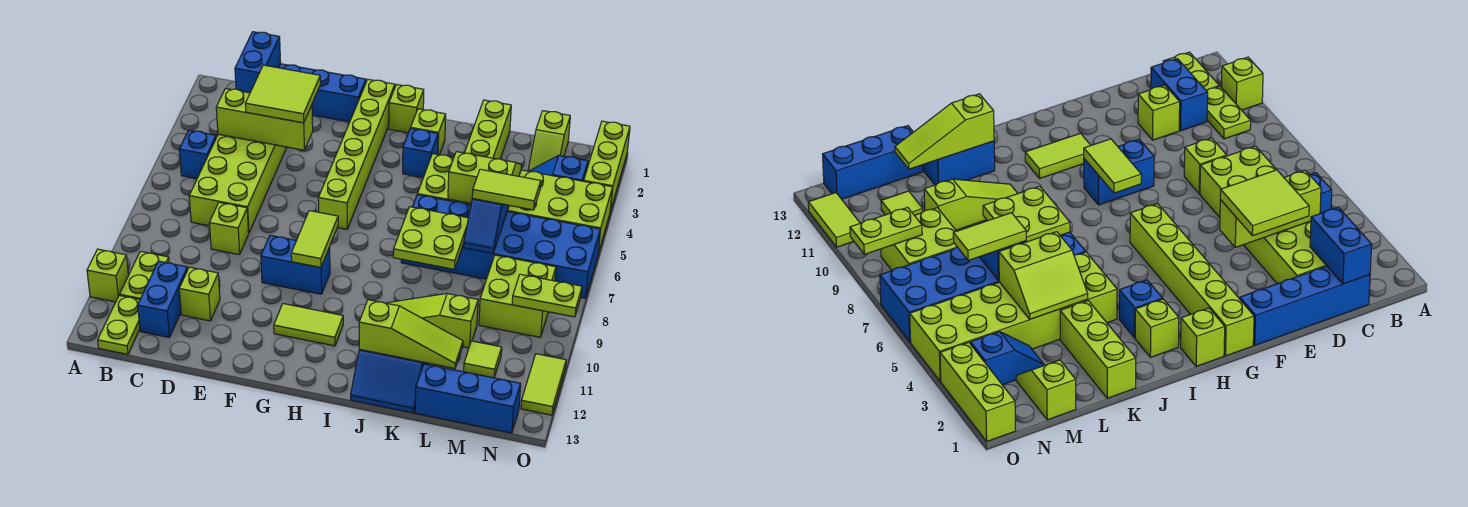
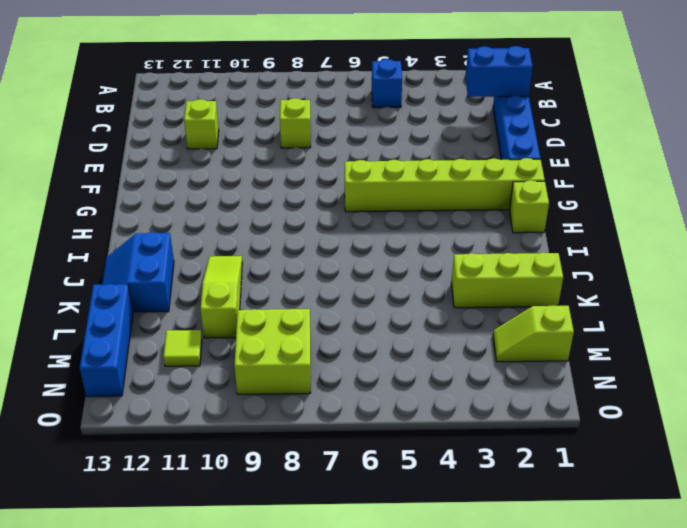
none -> lime 1x1 brick [87,249,128,302]
none -> lime 1x2 plate [120,251,169,299]
none -> lime 1x2 plate [98,295,140,354]
none -> lime 2x6 brick [189,134,287,233]

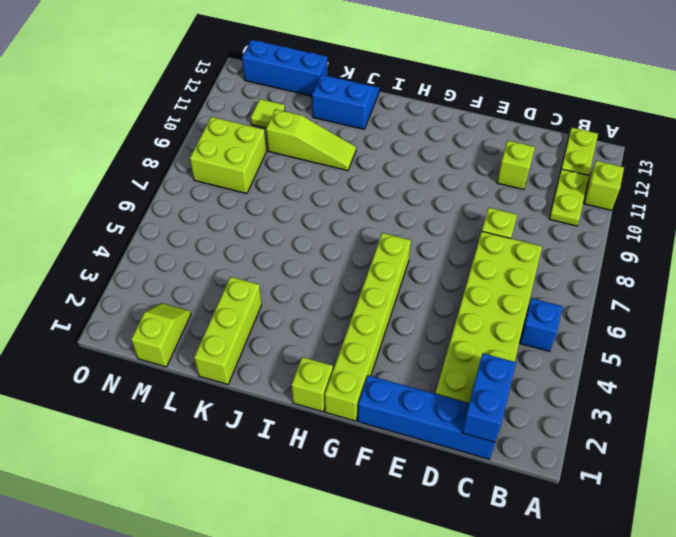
none -> blue 1x2 brick [138,261,188,338]
none -> blue 1x2 brick [261,235,330,294]
none -> lime 1x2 tile [274,304,343,346]
none -> lime 1x1 brick [411,109,446,155]

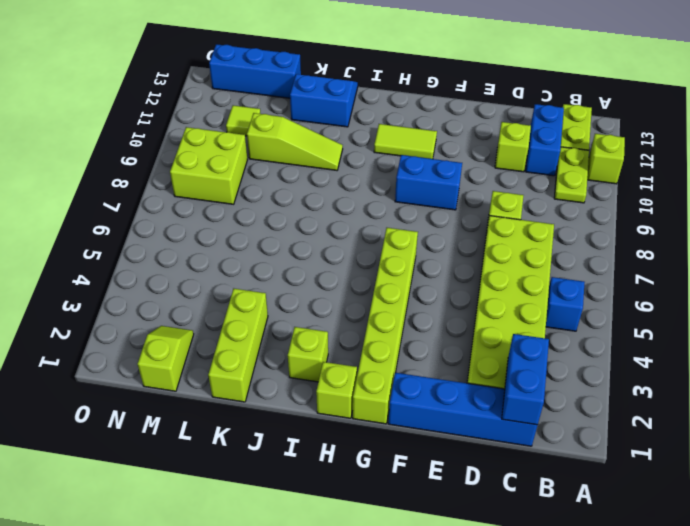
none -> blue 1x1 brick [403,128,438,178]
none -> lime 2x6 brick [417,154,613,253]
none -> blue 2x6 brick [401,195,600,298]
none -> blue 1x2 slope [530,155,588,181]

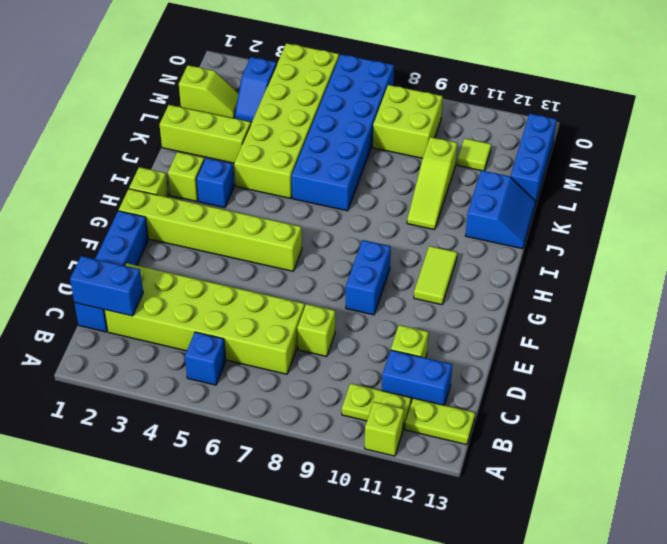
none -> lime 1x3 brick [584,121,630,211]
none -> lime 1x2 tile [521,354,566,415]
none -> lime 1x3 brick [216,89,313,150]
none -> lime 1x2 tile [291,211,338,267]

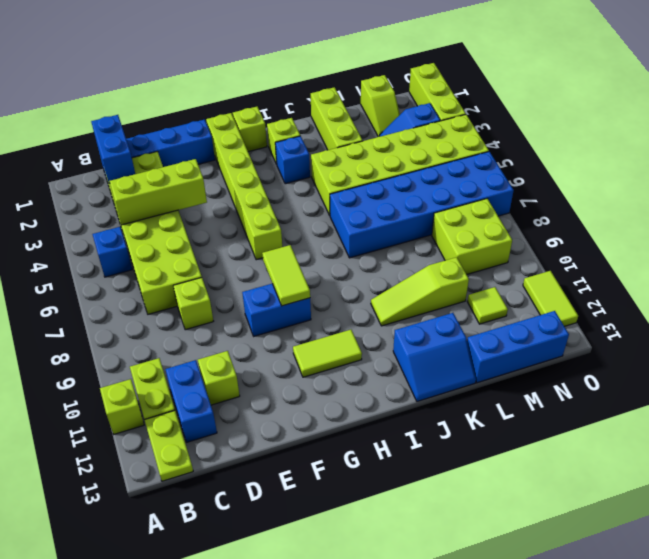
none -> lime 2x2 plate [393,207,468,269]
none -> lime 1x3 slope [359,300,463,368]
none -> lime 2x2 slope [448,152,521,210]
none -> blue 1x2 slope [464,199,508,253]

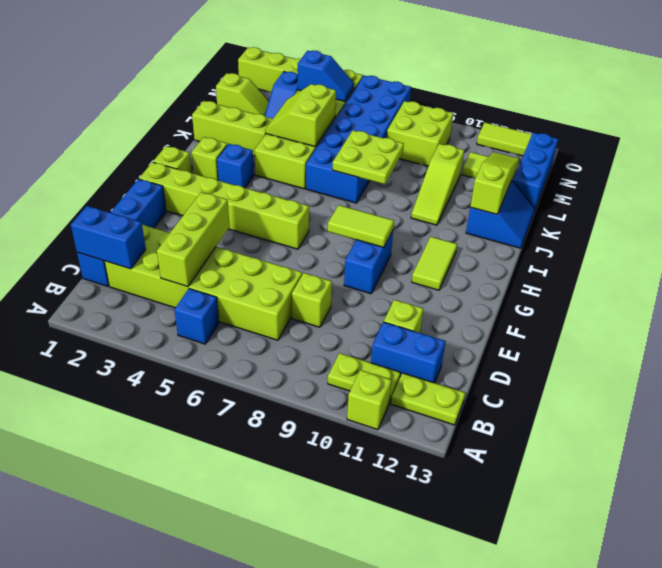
blue 1x2 slope [298,50,354,102] -> blue 1x2 slope moved to [464,199,508,253]
none -> lime 1x2 plate [512,274,582,317]
none -> lime 2x2 tile [245,65,321,123]
none -> lime 1x2 tile [472,169,541,210]

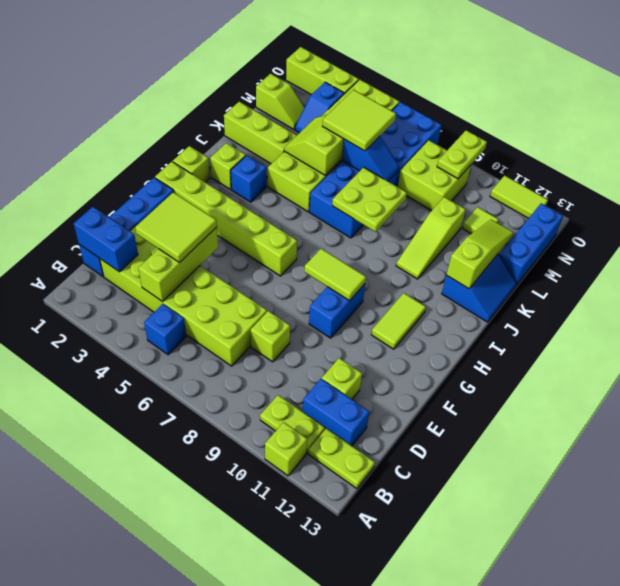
lime 2x2 tile [322,90,396,151] -> lime 1x2 tile [472,169,541,210]

